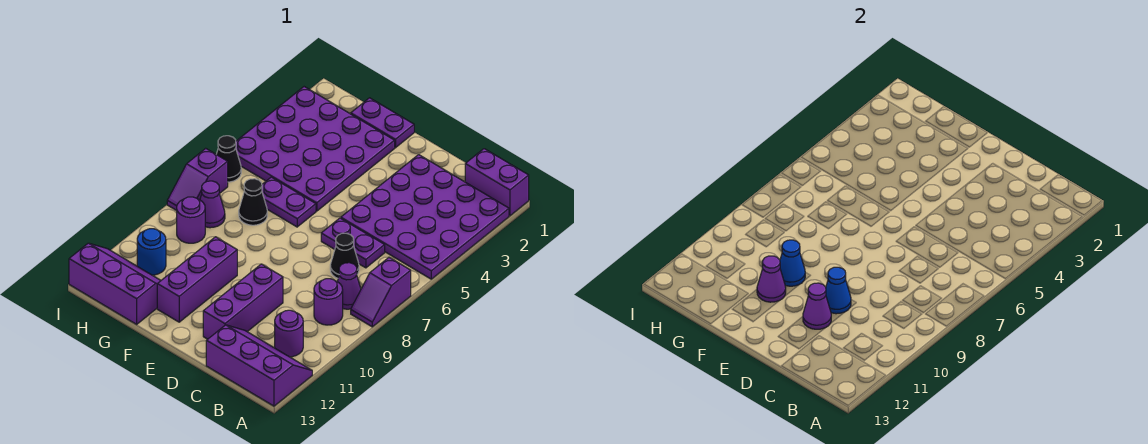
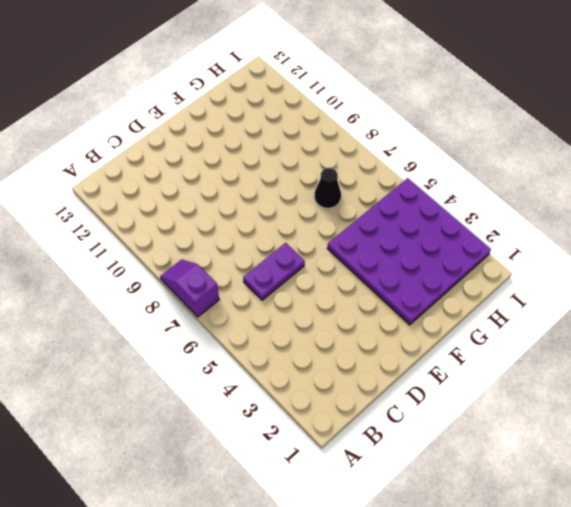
none -> purple 1x2 brick [465,149,529,216]
none -> purple 4x4 plate [341,155,509,279]
none -> purple 2x3 slope [206,325,312,406]

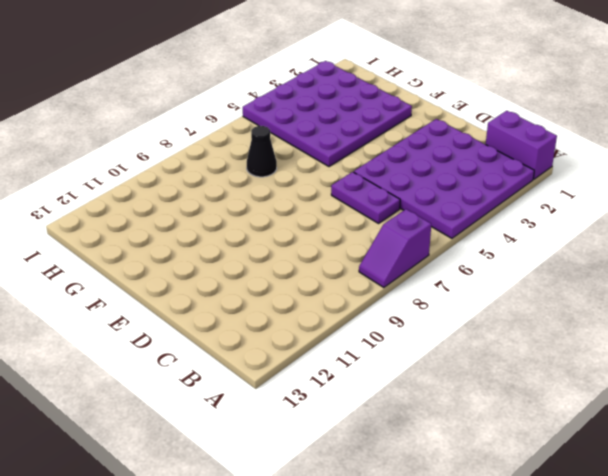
none -> purple 2x3 slope [206,325,312,406]
none -> purple 1x1 cone [337,263,361,309]
none -> purple 1x1 round brick [314,279,343,325]

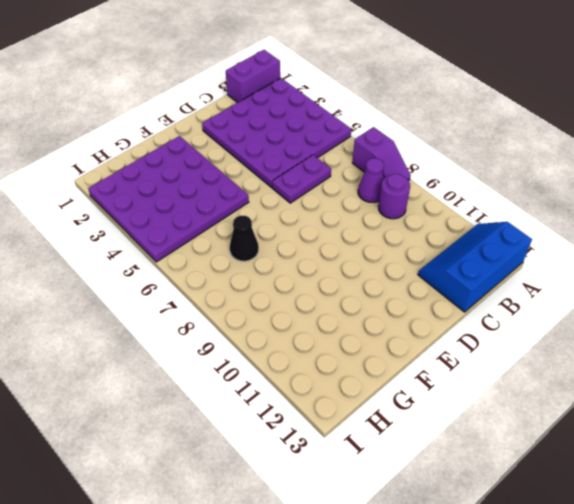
blue 2x3 slope [418,222,532,312] -> purple 2x3 slope [206,325,312,406]
none -> purple 1x1 round brick [275,310,303,357]
none -> black 1x1 cone [330,233,359,278]
none -> purple 1x3 brick [203,264,283,339]

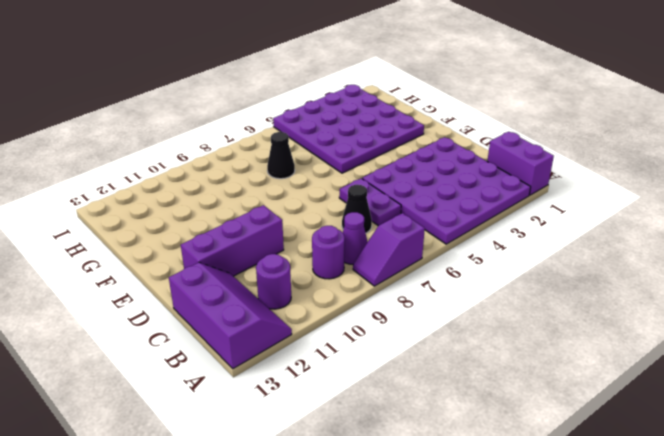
none -> purple 1x2 plate [351,98,414,148]
none -> purple 1x2 plate [262,177,316,227]
none -> purple 1x3 brick [157,237,237,322]

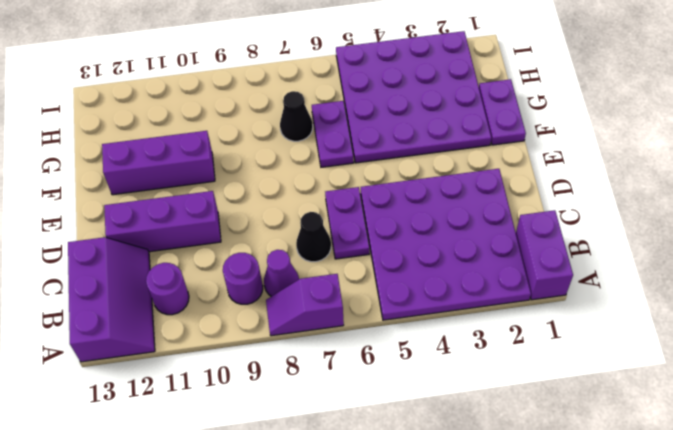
none -> purple 2x3 slope [69,243,161,324]
none -> purple 1x1 cone [200,181,225,228]
none -> purple 1x1 round brick [177,197,205,243]

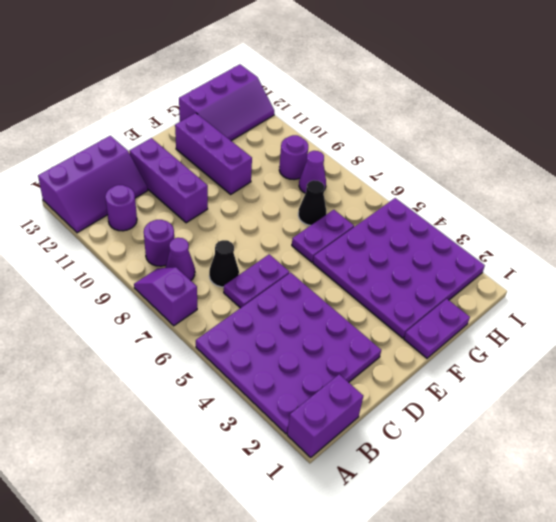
none -> blue 1x1 round brick [137,229,166,275]
none -> black 1x1 cone [216,136,241,182]
none -> purple 1x2 slope [167,148,228,211]

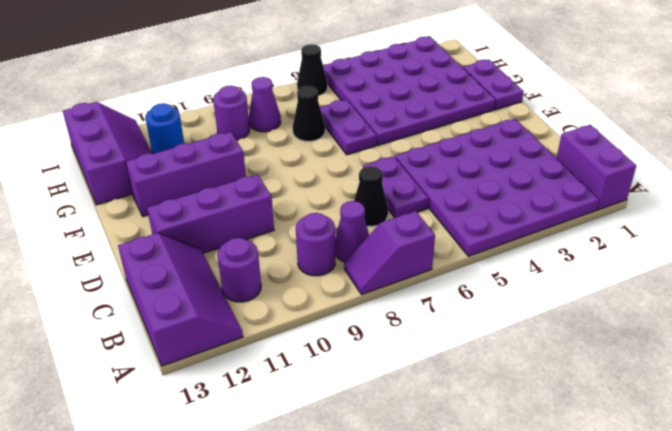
none -> purple 1x2 slope [167,148,228,211]
none -> blue 1x1 cone [826,267,851,314]
none -> purple 1x1 cone [803,283,831,329]

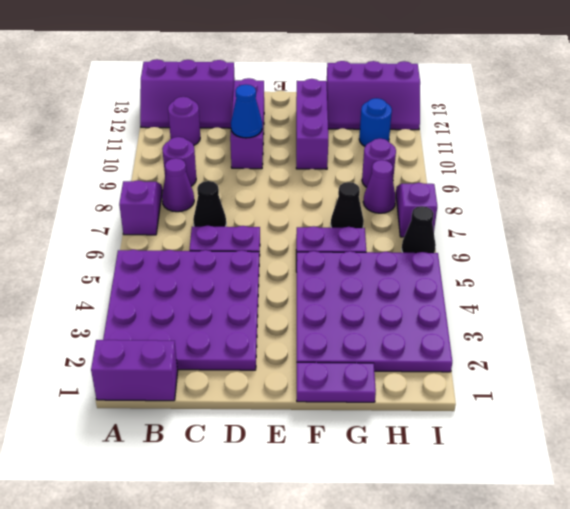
none -> purple 1x1 cone [803,283,831,329]
none -> blue 1x1 cone [780,240,805,286]
none -> purple 1x1 cone [757,256,786,302]

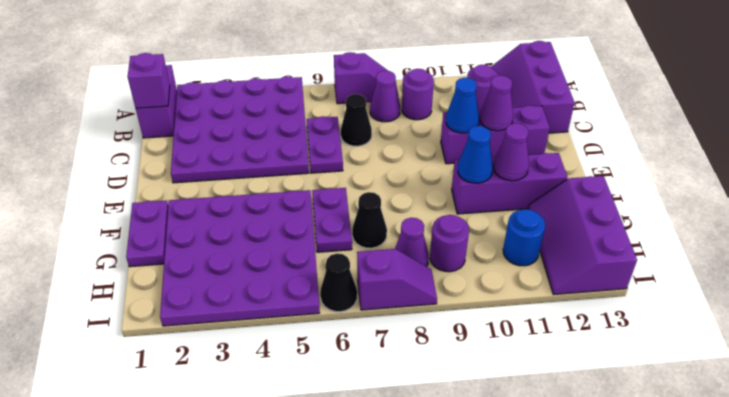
purple 1x1 brick [127,53,170,108] -> none

